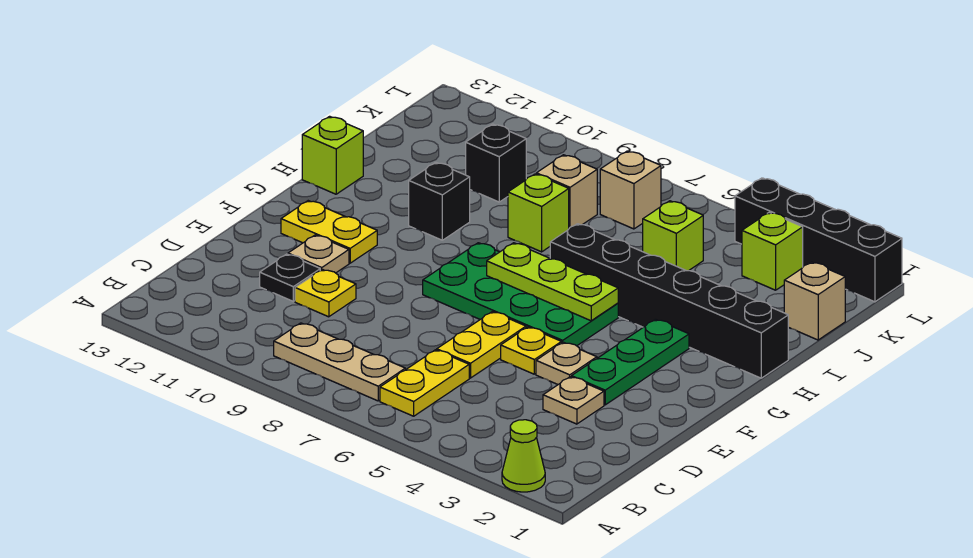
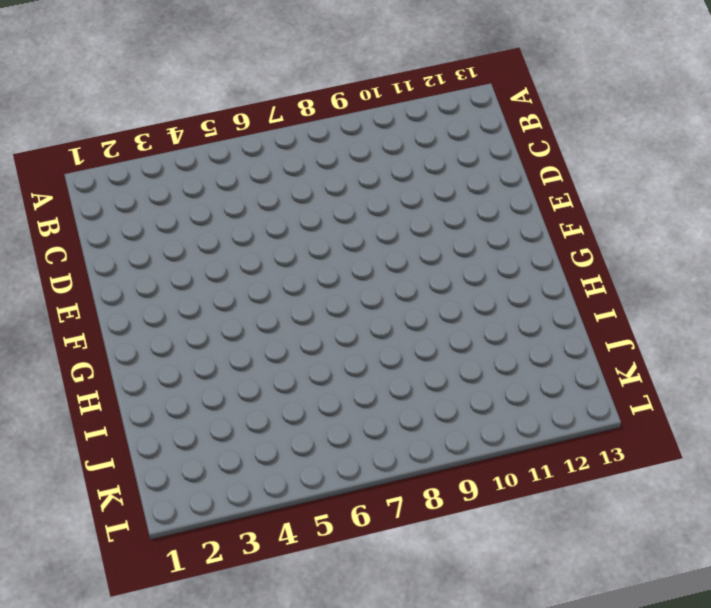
none -> lime 1x1 cone [502,420,545,492]
none -> yellow 1x2 plate [380,350,469,416]
none -> tan 1x3 plate [274,323,405,401]

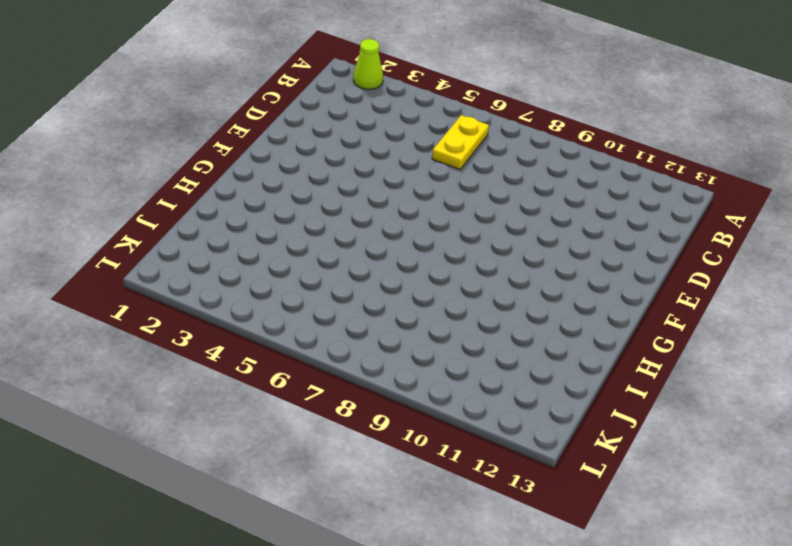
none -> tan 1x3 plate [274,323,405,401]
none -> tan 1x1 plate [543,377,604,424]
none -> yellow 1x2 plate [437,312,526,378]

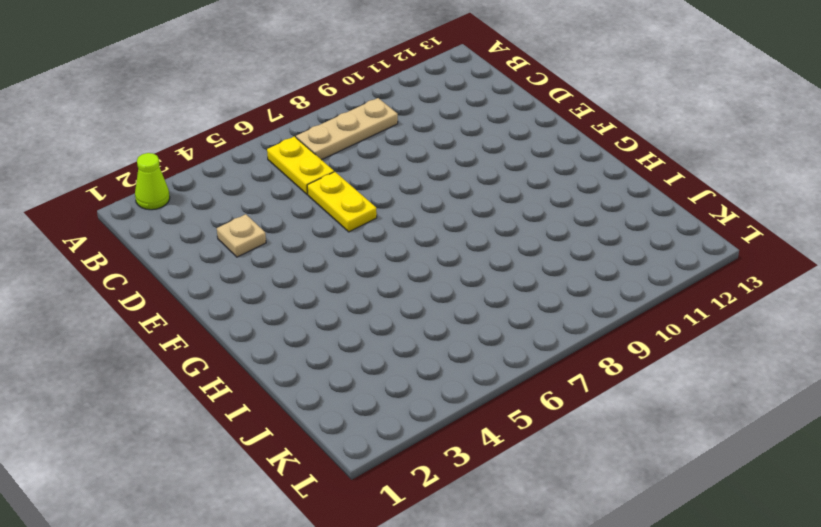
none -> yellow 1x1 plate [295,269,356,317]
none -> black 1x1 plate [260,254,320,301]
none -> green 1x3 plate [572,319,689,405]

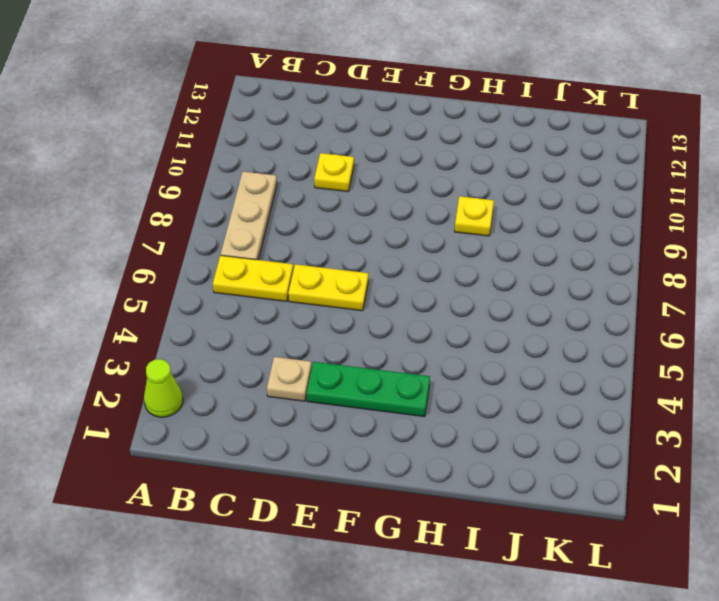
yellow 1x1 plate [454,196,494,236] -> yellow 1x1 plate moved to [501,327,561,374]
none -> black 1x1 plate [260,254,320,301]
none -> tan 1x1 plate [536,342,597,384]
none -> tan 1x1 plate [288,235,349,273]

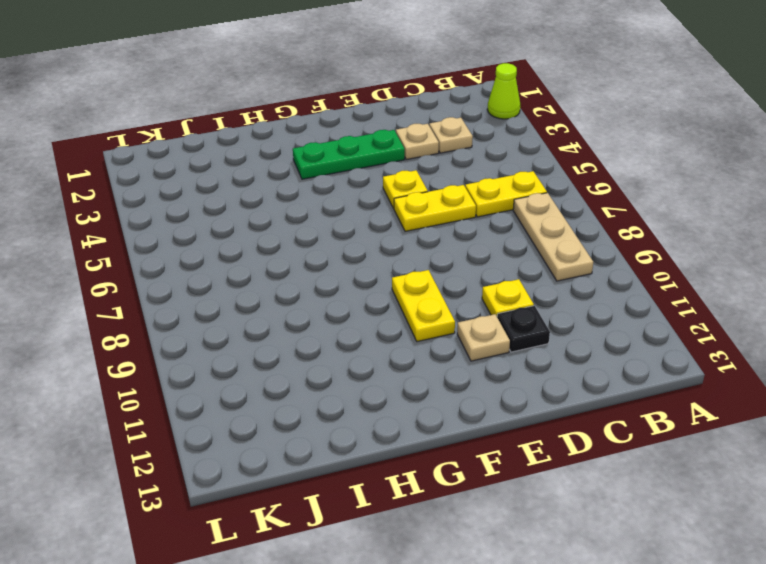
tan 1x1 plate [429,117,473,153] -> tan 1x1 plate moved to [536,342,597,384]
yellow 1x2 plate [392,270,455,342] -> yellow 1x2 plate moved to [281,201,377,263]
none -> green 2x4 plate [423,243,618,346]
none -> black 1x6 brick [550,224,788,378]
none -> black 1x1 brick [409,162,470,240]

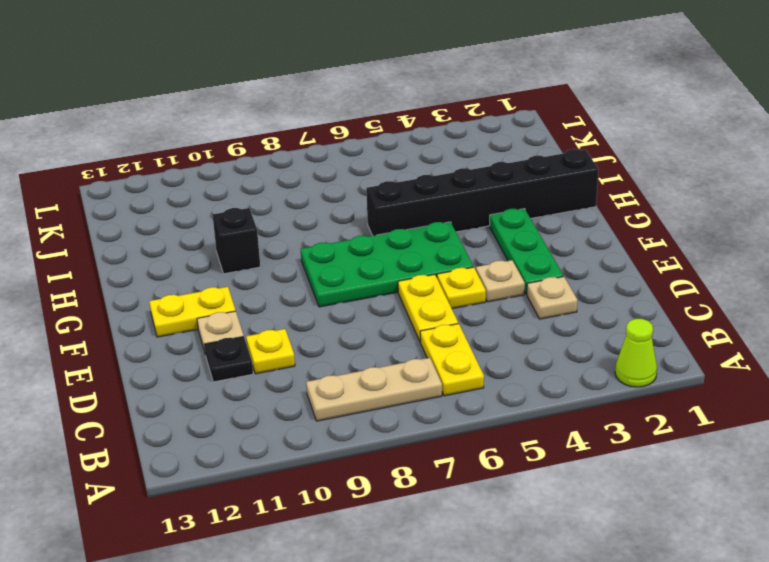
none -> lime 1x1 brick [302,116,363,194]
none -> lime 1x1 brick [508,174,569,252]
none -> tan 1x1 brick [784,262,845,340]

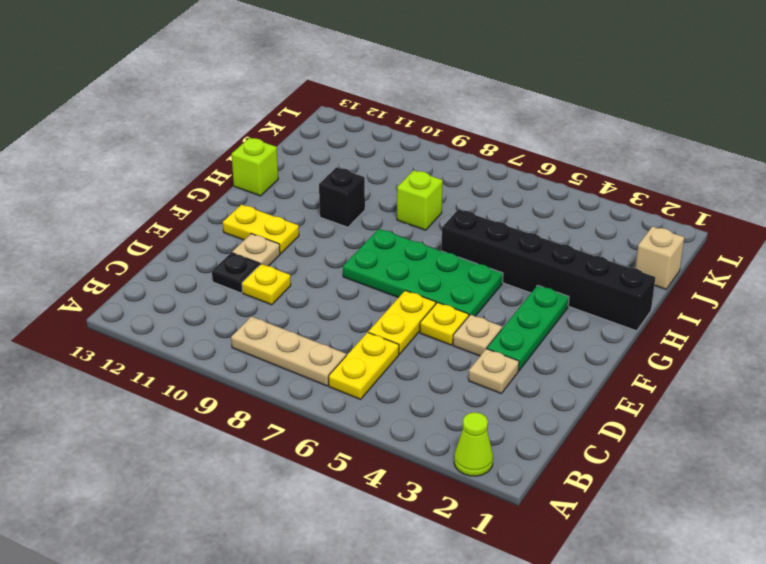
none -> lime 1x1 brick [643,201,703,271]
none -> tan 1x1 brick [536,155,597,228]
none -> black 1x1 brick [466,124,526,202]

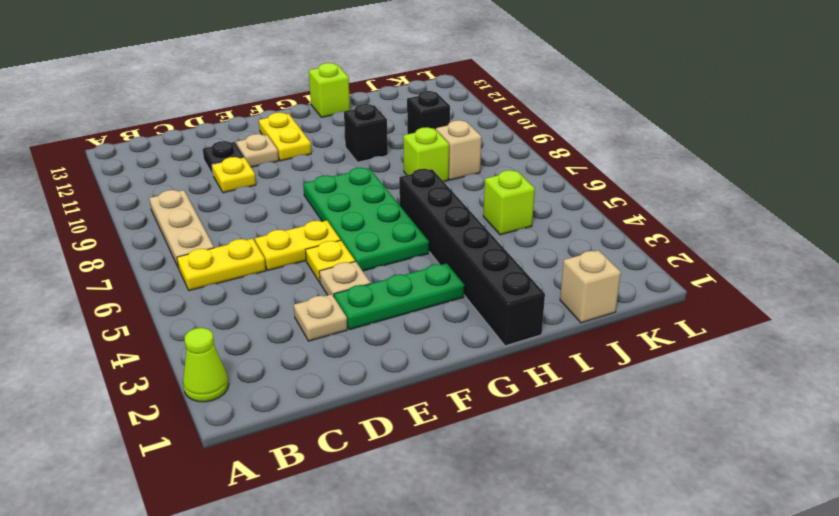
none -> lime 1x1 brick [742,212,803,290]
none -> tan 1x1 brick [600,151,661,229]
none -> black 1x4 brick [735,178,902,302]

